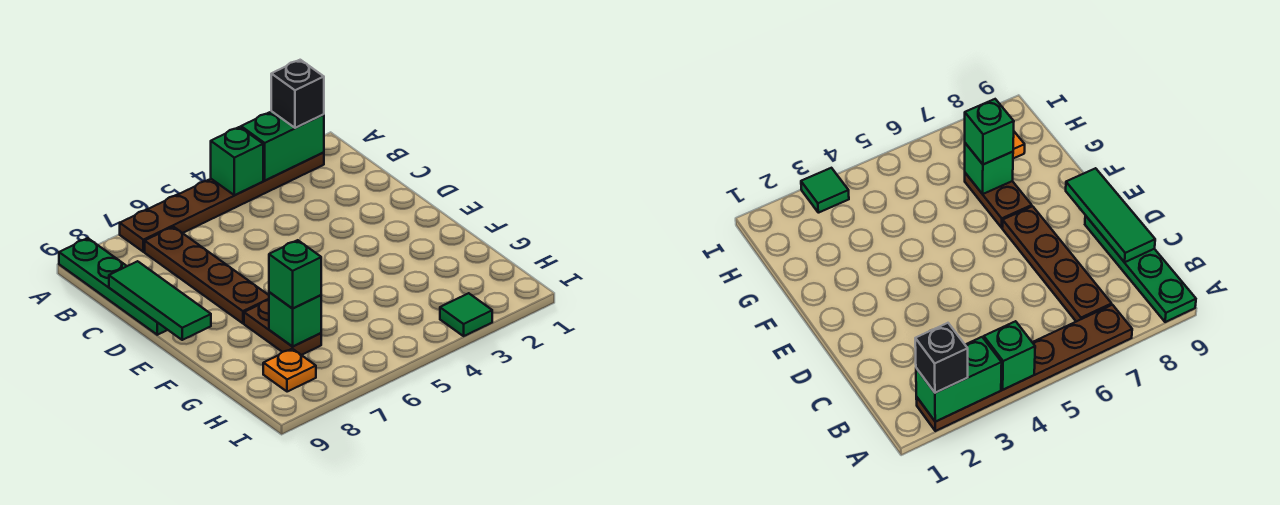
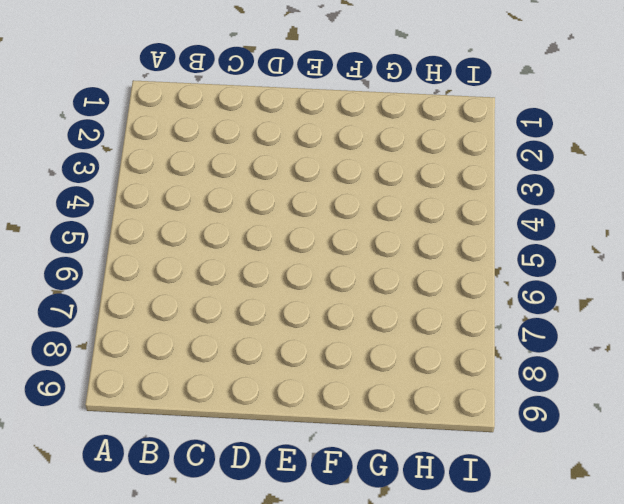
none -> brown 1x6 plate [120,152,324,252]
none -> green 1x4 plate [59,238,167,335]
none -> brown 1x4 plate [145,227,269,323]

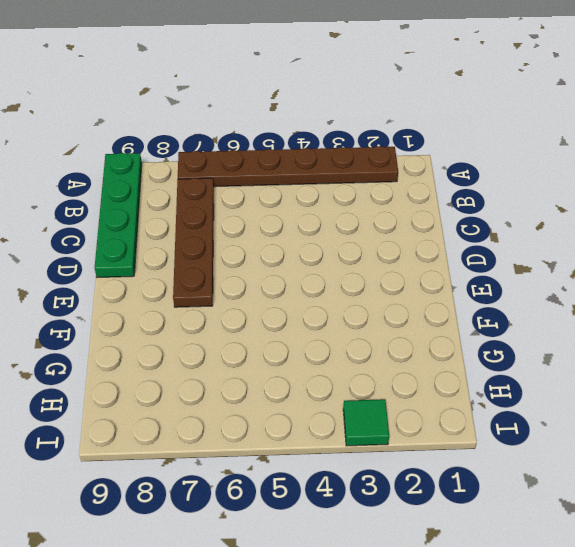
none -> brown 1x2 plate [244,300,321,355]
none -> orange 1x1 plate [263,349,316,392]
none -> green 1x2 brick [241,111,324,181]

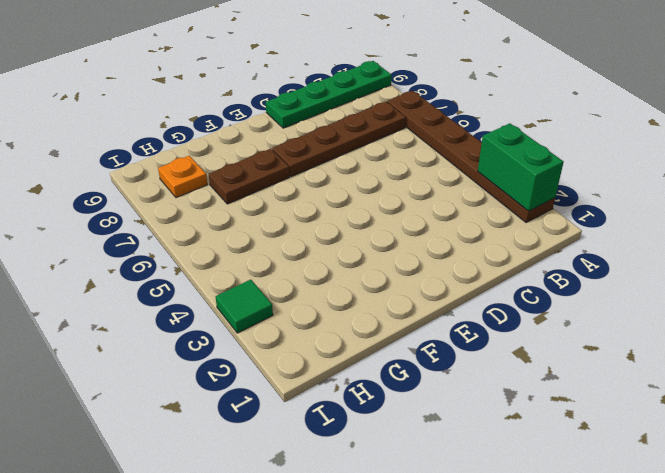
none -> green 1x1 brick [211,127,263,195]
none -> green 1x3 tile [109,261,211,340]
none -> green 1x1 brick [269,292,321,347]

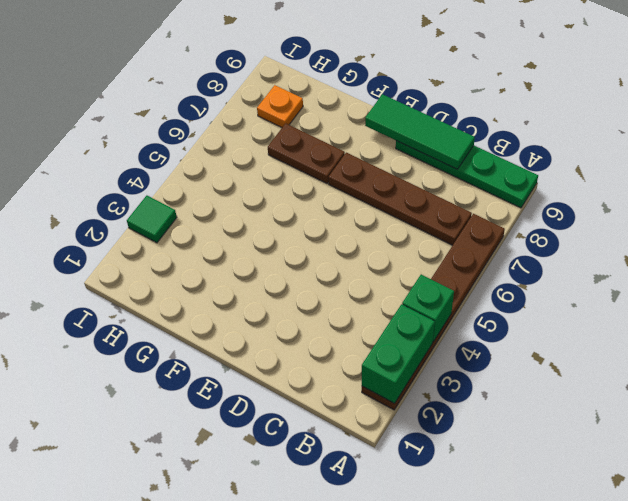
none -> green 1x1 brick [269,292,321,347]
none -> black 1x1 brick [271,60,324,128]
none -> green 1x1 brick [269,240,321,309]

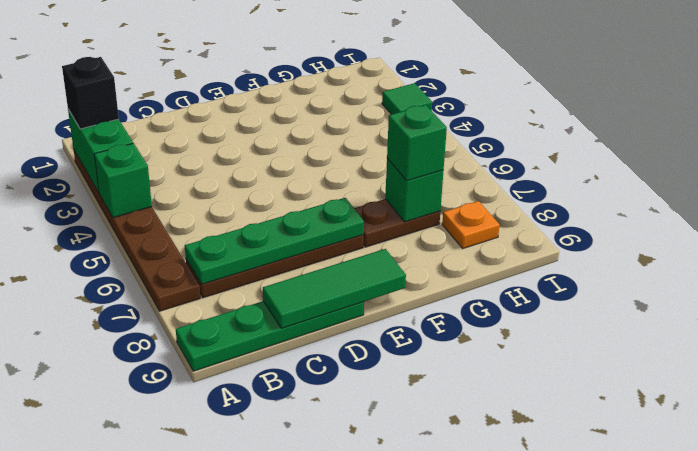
green 1x4 plate [185,198,364,284] -> none

